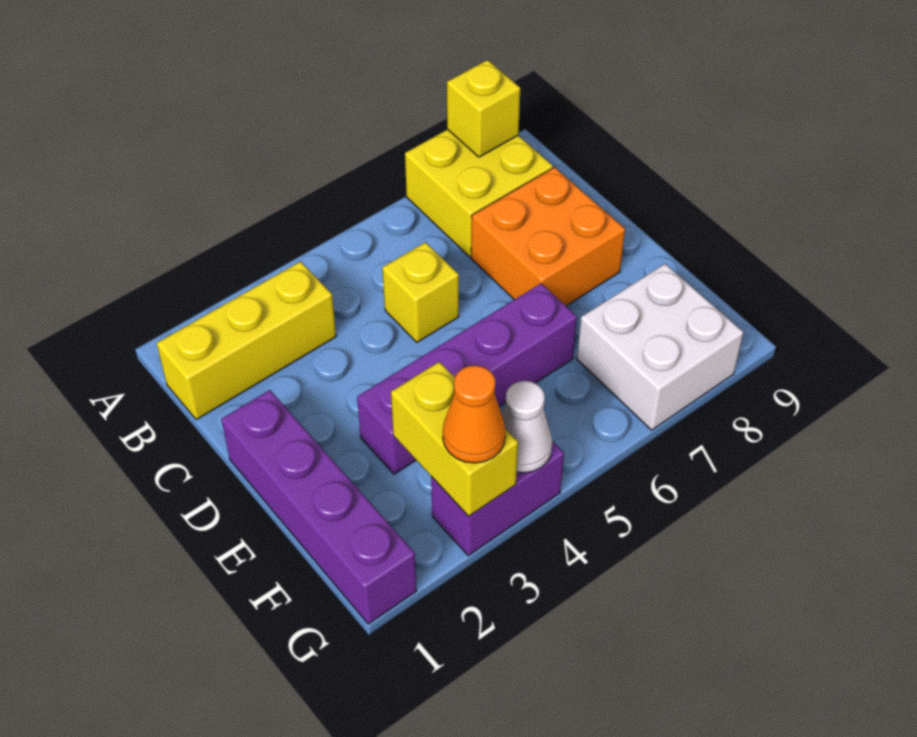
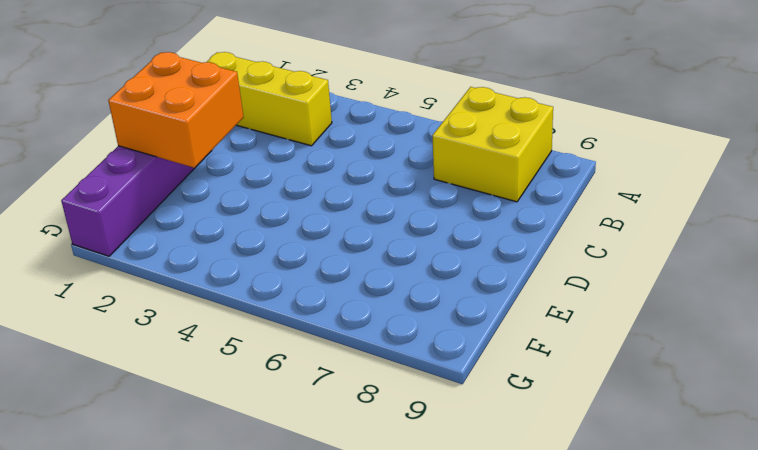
orange 2x2 brick [108,52,243,168] -> orange 2x2 brick moved to [471,167,625,306]
none -> yellow 1x1 brick [383,242,459,342]
none -> purple 1x4 brick [357,283,577,474]
none -> white 2x2 brick [577,264,743,430]

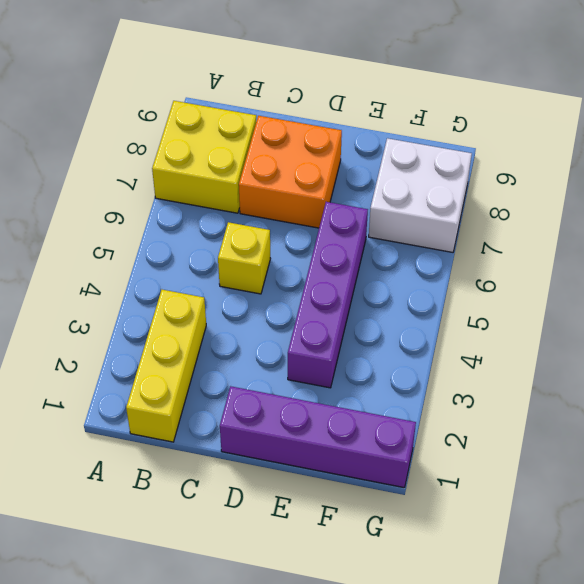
none -> purple 1x2 brick [431,441,564,556]
none -> yellow 1x1 brick [447,60,520,157]
none -> yellow 1x2 brick [391,362,518,516]

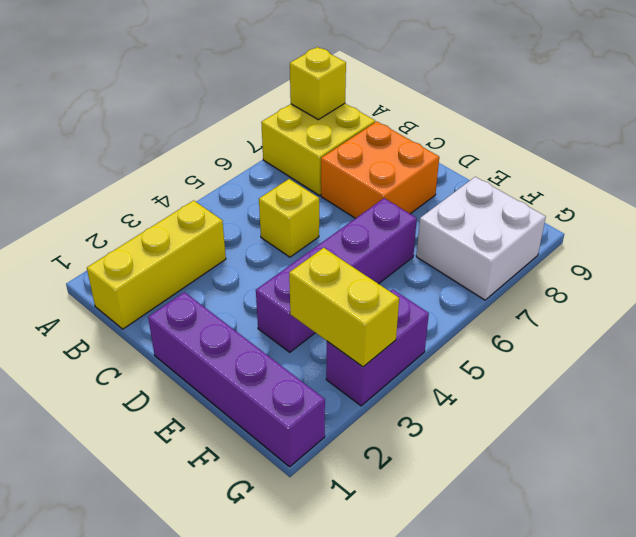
none -> white 1x1 cone [502,381,552,473]
none -> orange 1x1 cone [443,365,506,463]

